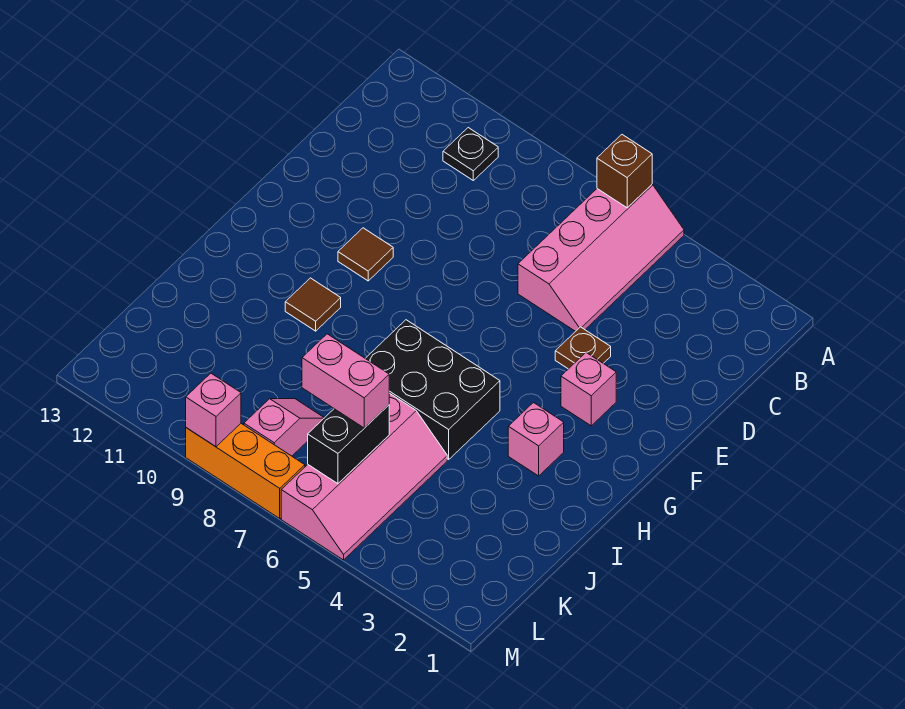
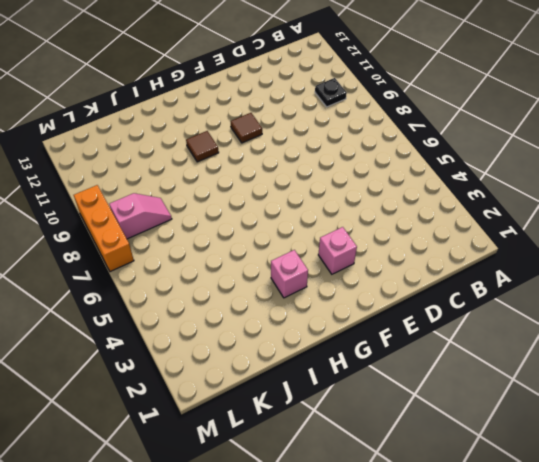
none -> pink 2x4 slope [518,185,684,331]
none -> brown 1x1 plate [555,327,611,369]
none -> black 2x3 brick [365,320,500,460]

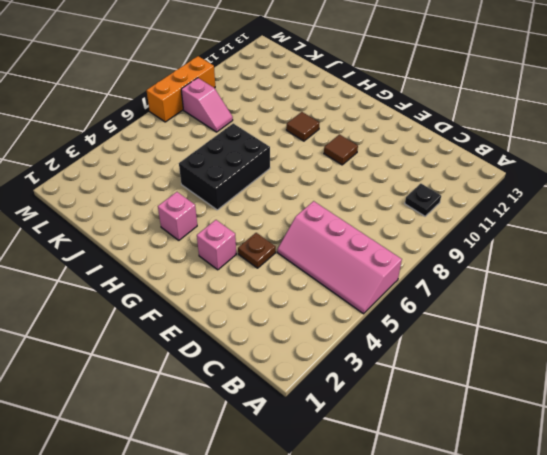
none -> pink 2x4 slope [281,393,447,560]
none -> brown 1x1 brick [597,135,652,208]
none -> black 1x2 brick [308,405,389,484]

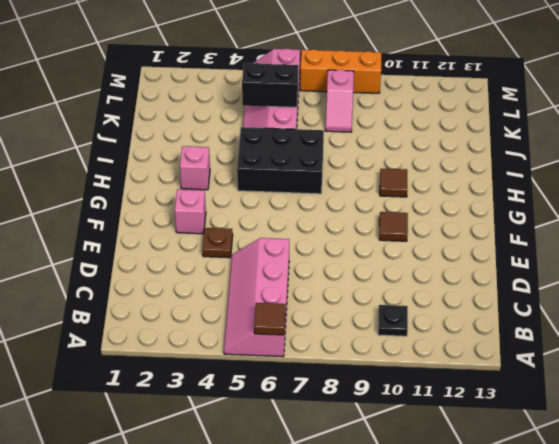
brown 1x1 tile [254,303,285,335] -> brown 1x1 brick [597,135,652,208]
black 1x2 brick [242,63,298,108] -> black 1x2 brick turned to [308,405,389,484]
none -> pink 1x1 brick [186,373,241,447]
none -> pink 1x2 brick [302,334,389,428]

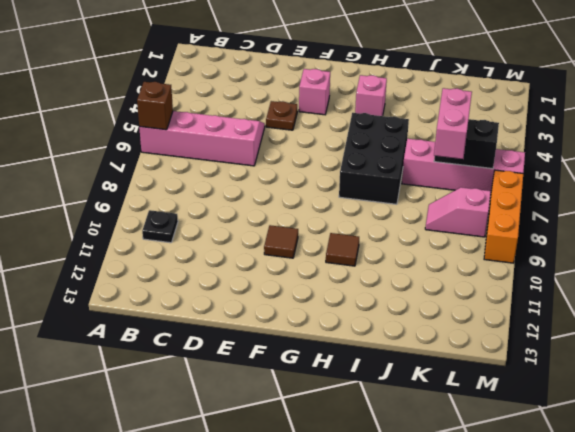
none -> pink 1x1 brick [186,373,241,447]

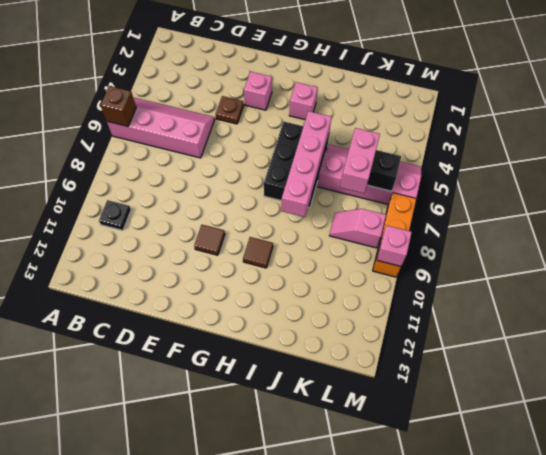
pink 1x4 brick [281,111,331,217] -> none

